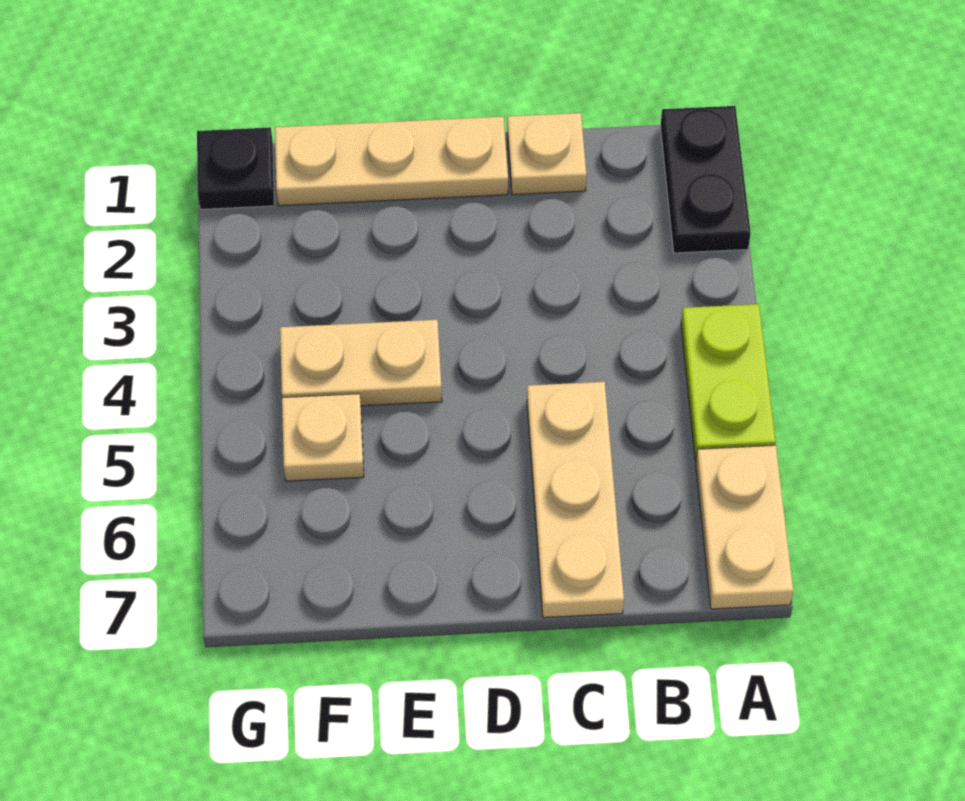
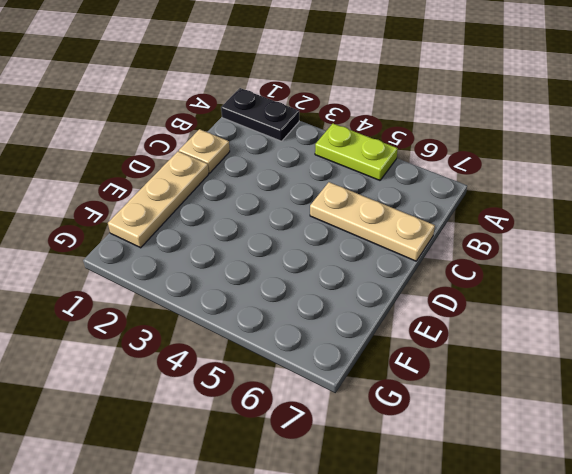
none -> tan 1x2 plate [696,445,793,609]
none -> tan 1x2 plate [280,320,442,406]

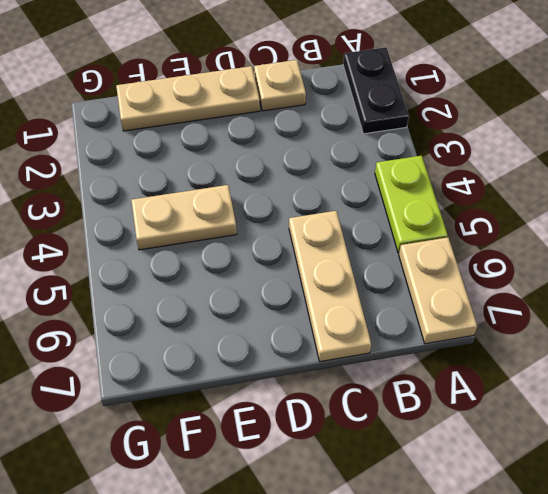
none -> tan 1x1 plate [282,394,364,481]
none -> black 1x1 plate [197,127,274,209]

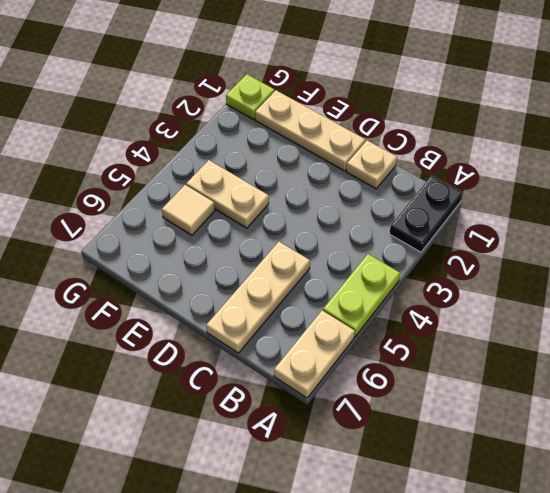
tan 1x1 tile [162,185,215,235] -> tan 1x1 plate [282,394,364,481]
lime 1x1 plate [226,74,274,120] -> black 1x1 plate [197,127,274,209]

